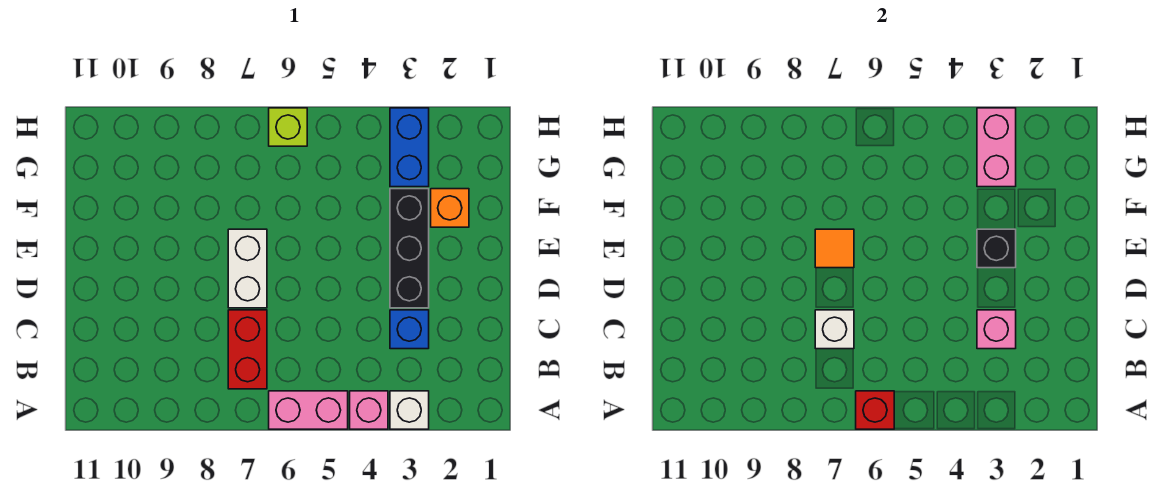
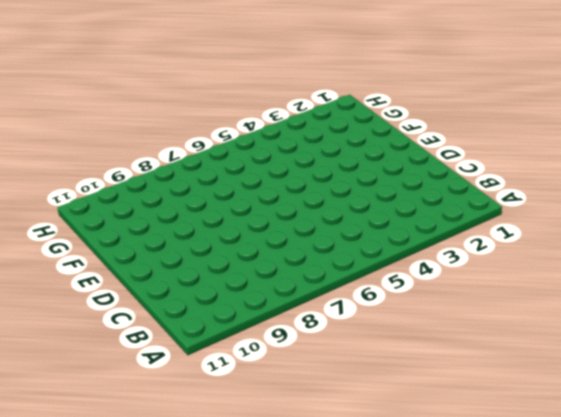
none -> white 1x1 brick [390,391,429,429]
none -> pink 1x1 brick [350,391,388,429]
none -> pink 1x2 brick [269,391,348,429]

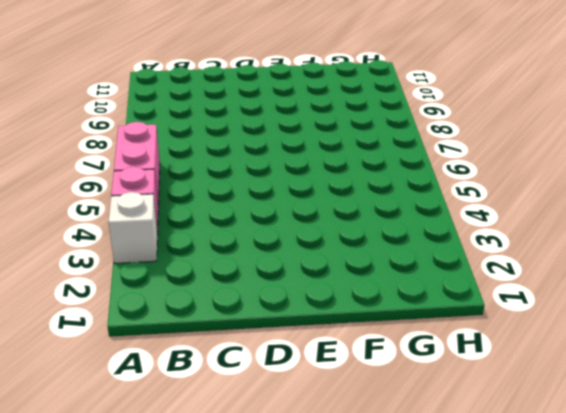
none -> red 1x2 brick [228,310,267,389]
none -> blue 1x1 brick [390,310,429,349]
none -> black 1x3 brick [390,189,429,308]

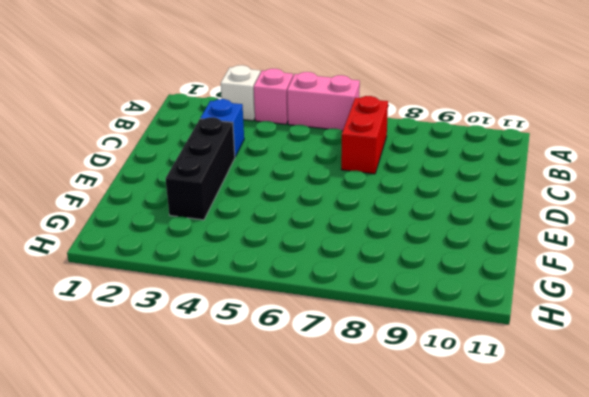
none -> white 1x2 brick [228,229,267,308]
none -> orange 1x1 brick [431,189,469,227]
none -> blue 1x2 brick [390,108,429,187]

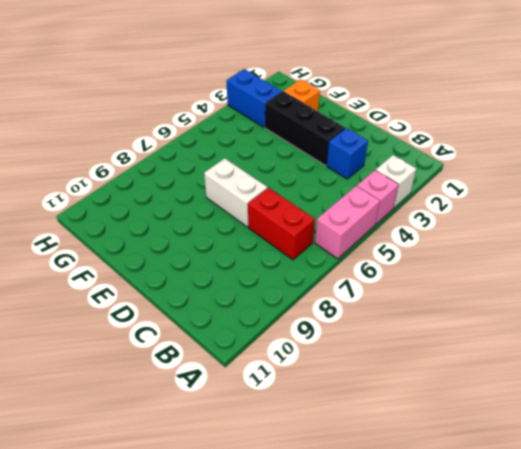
none -> lime 1x1 brick [269,108,307,146]
none -> red 1x1 brick [856,391,894,429]
none -> pink 1x1 brick [977,310,1016,349]

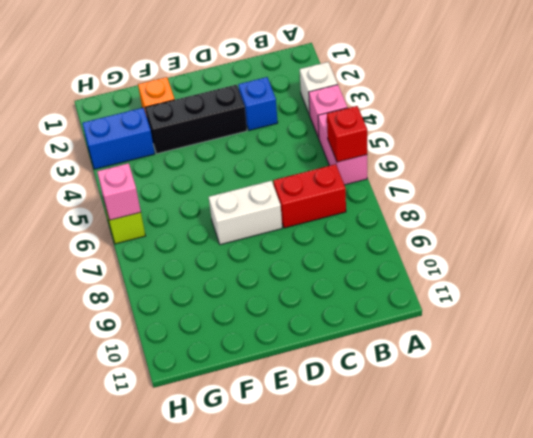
pink 1x1 brick [97,163,141,220] -> pink 1x1 brick moved to [977,310,1016,349]
none -> white 1x1 brick [815,310,854,349]
none -> black 1x1 brick [977,229,1016,268]
none -> orange 1x1 tile [815,229,854,268]

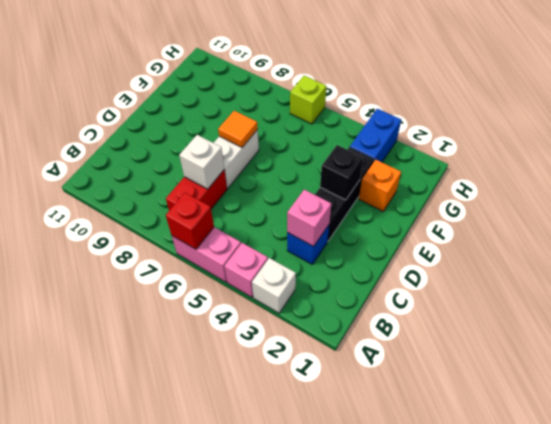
none -> pink 1x2 brick [977,108,1016,187]

